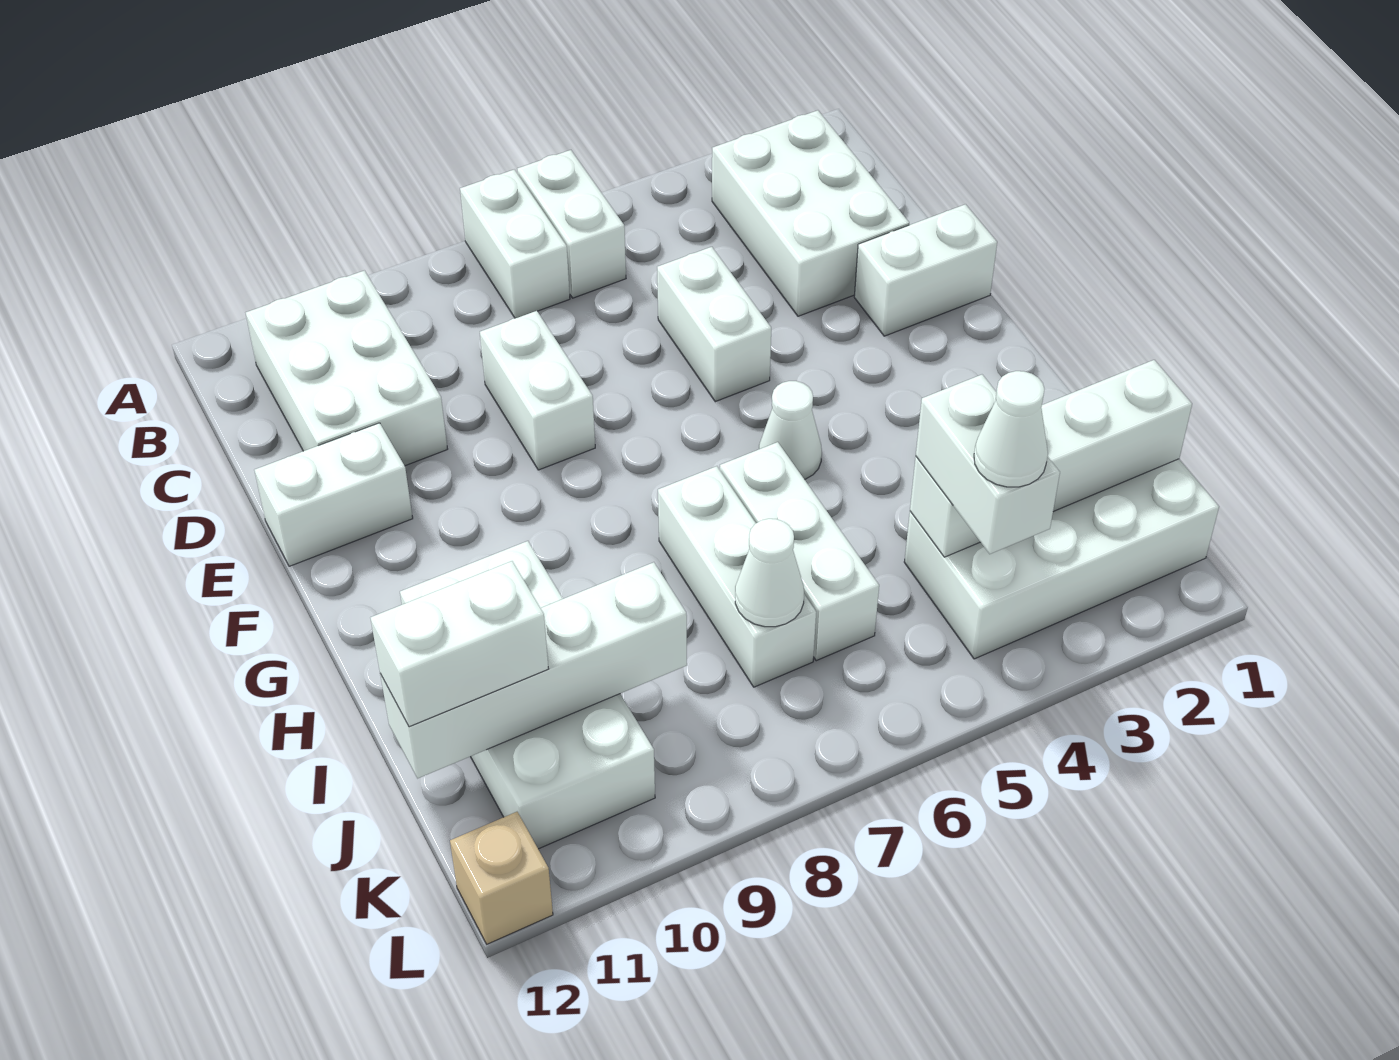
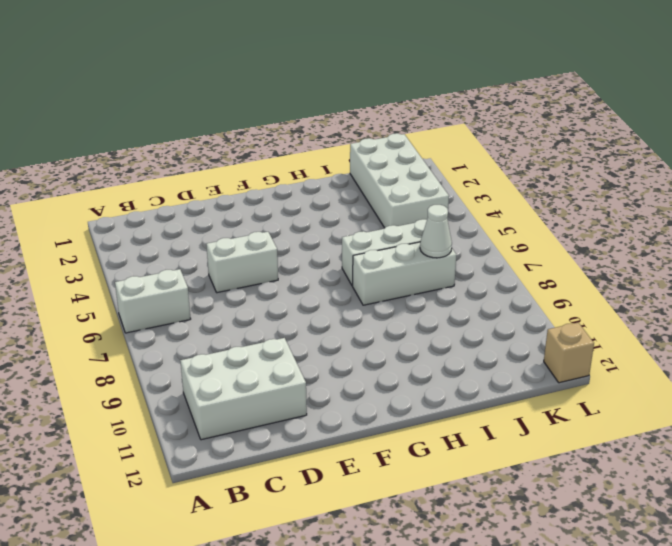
none -> white 1x2 brick [460,170,570,318]
none -> white 2x3 brick [712,110,909,316]
none -> white 1x2 brick [480,311,595,470]

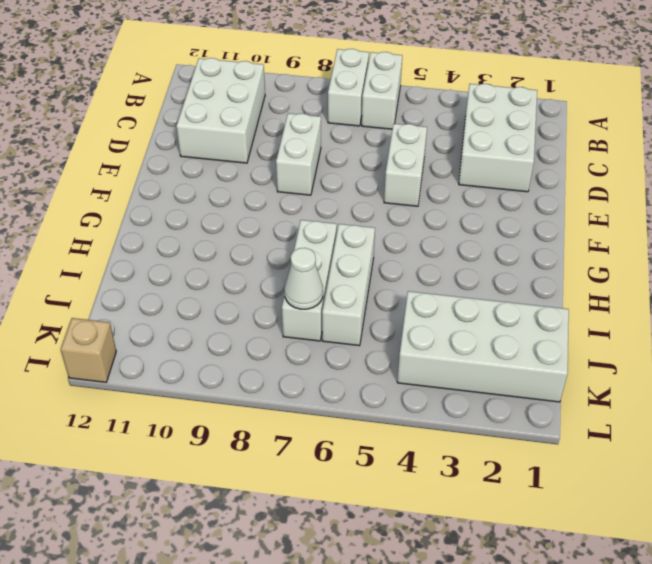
none -> white 1x2 brick [854,204,997,336]
none -> white 1x2 brick [255,423,413,566]
none -> white 1x1 cone [759,381,822,480]

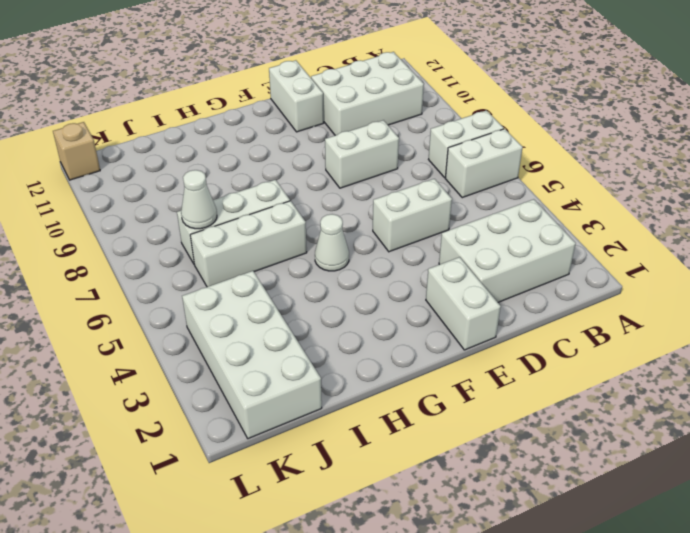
none -> white 2x4 brick [400,541,655,849]
none -> white 1x4 brick [910,360,1192,557]
none -> white 1x4 brick [380,562,687,778]

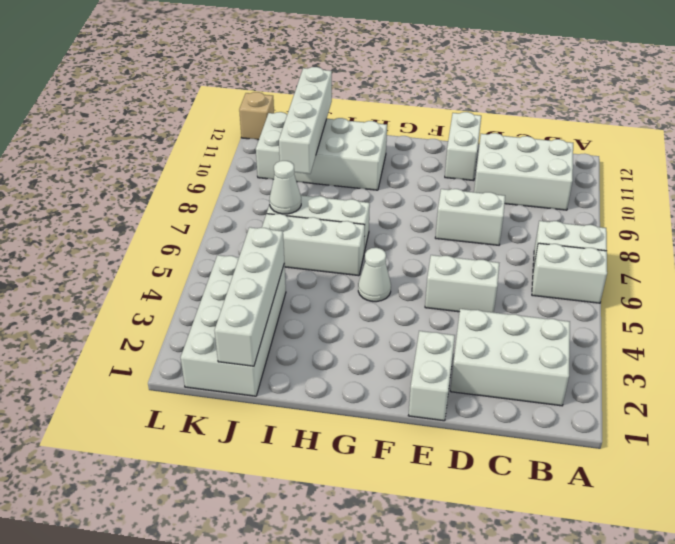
none -> white 1x2 brick [916,375,1060,554]
none -> white 1x2 brick [370,561,548,727]
none -> white 1x1 cone [974,371,1048,487]

